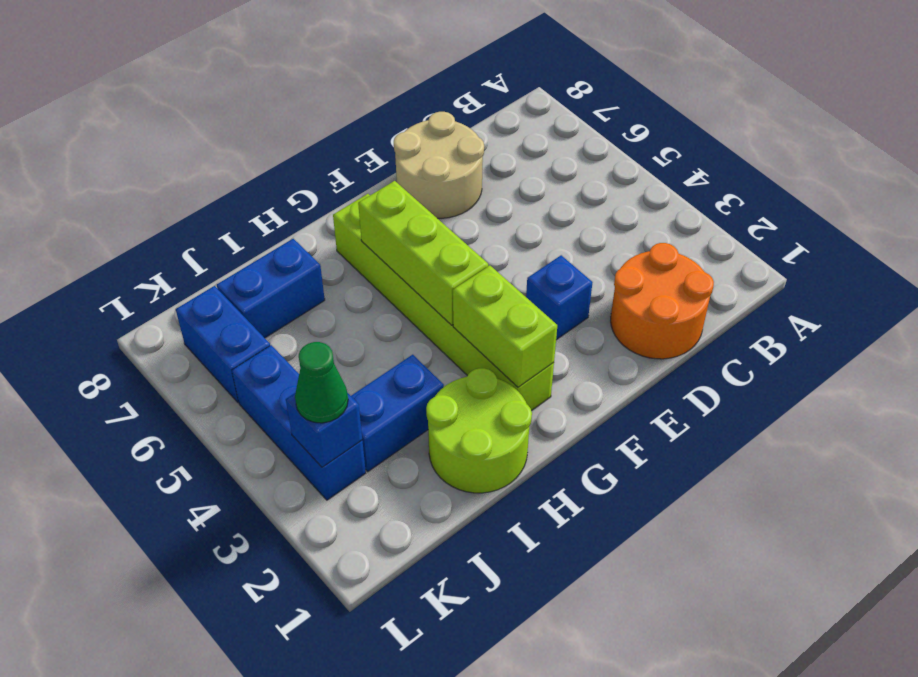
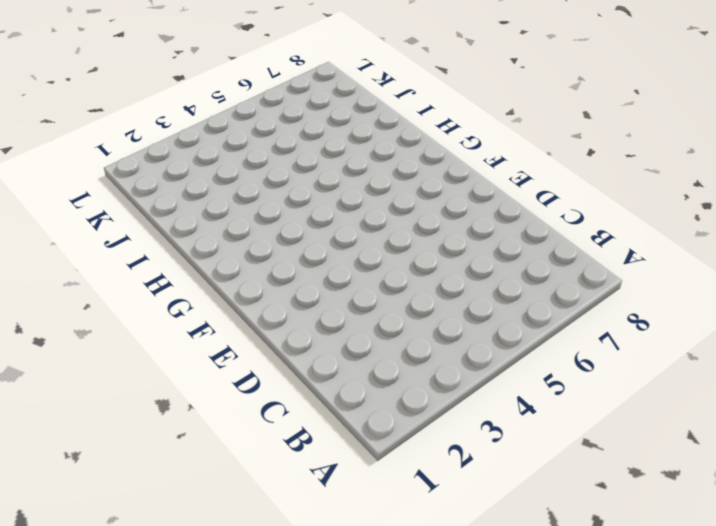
none -> orange 2x2 round brick [611,243,714,359]
none -> tan 2x2 round brick [394,112,484,218]
none -> blue 1x1 brick [526,255,593,340]

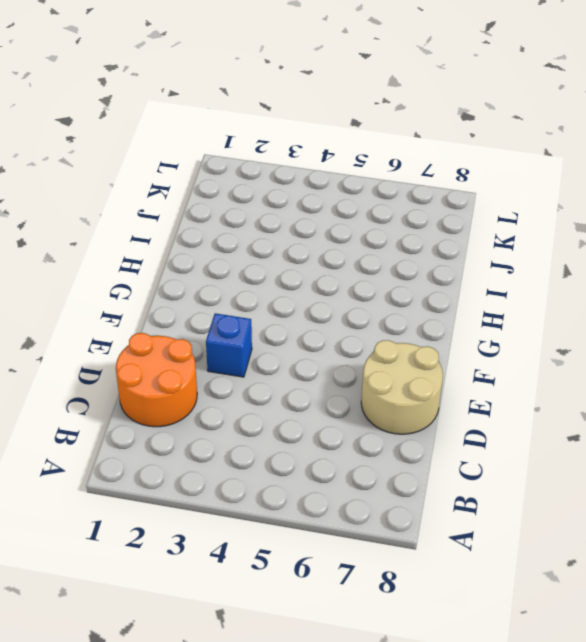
none -> lime 1x6 brick [333,194,554,411]
none -> lime 2x2 round brick [426,368,532,493]
none -> blue 1x2 brick [351,355,444,472]

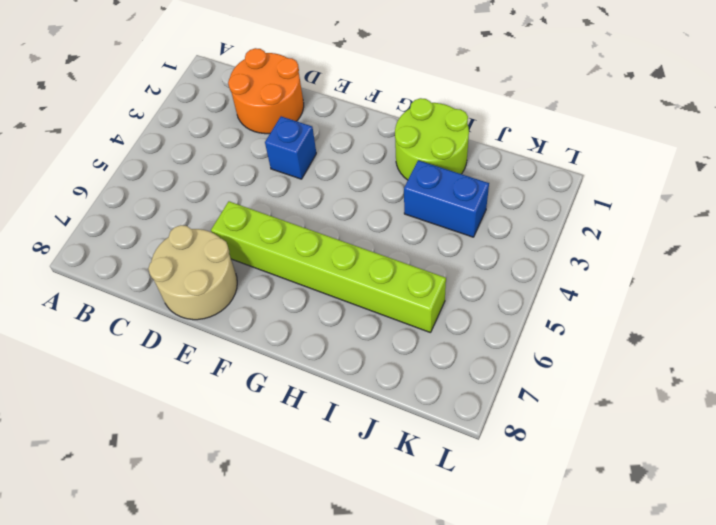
lime 1x6 brick [211,201,446,333] -> lime 1x6 brick turned to [333,194,554,411]
none -> blue 1x2 brick [217,239,325,338]
none -> blue 1x3 brick [232,345,366,500]
none -> blue 1x2 brick [176,286,270,403]

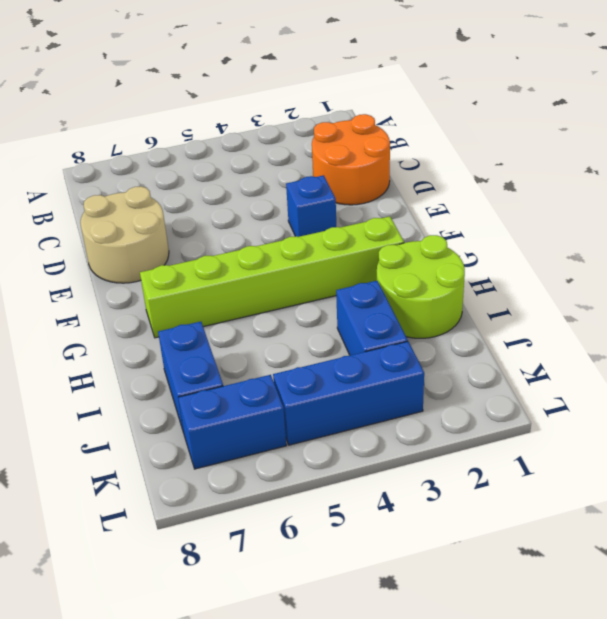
none -> lime 1x2 brick [453,266,557,387]
none -> lime 1x3 brick [358,181,488,325]
none -> blue 1x1 brick [286,393,362,467]

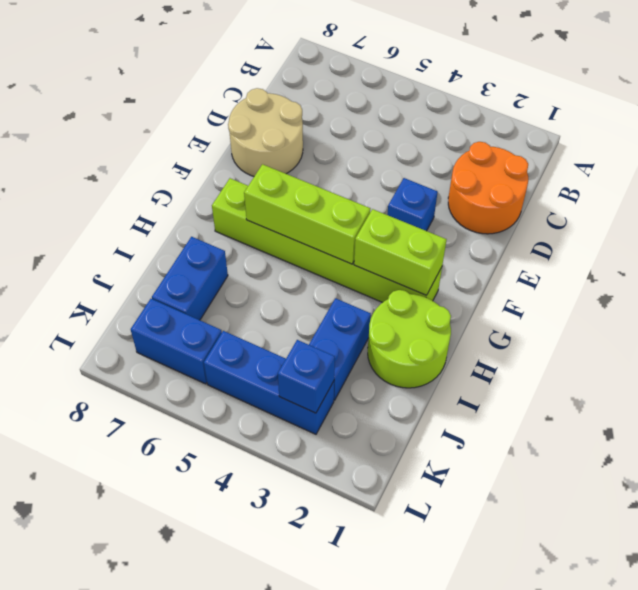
none -> green 1x1 cone [295,342,348,423]

